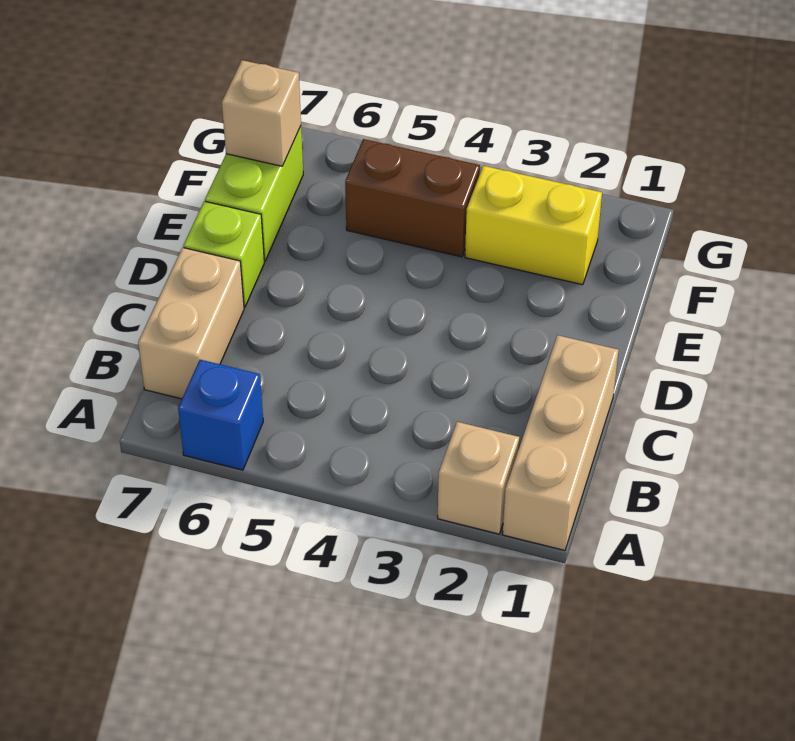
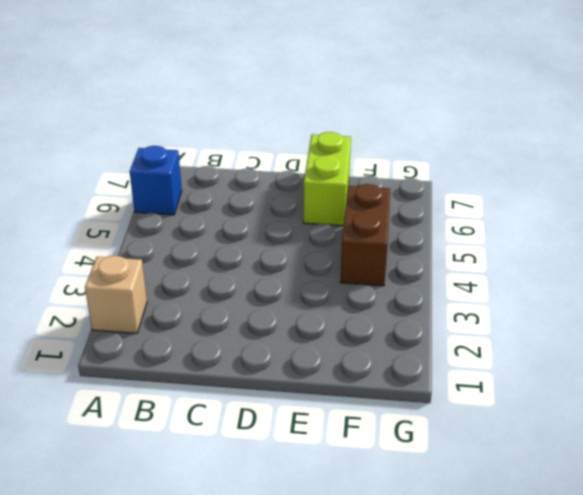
lime 1x2 brick [303,132,351,226] -> lime 1x2 brick turned to [205,126,303,261]
none -> tan 1x3 brick [503,335,618,550]
none -> tan 1x2 brick [138,248,244,399]

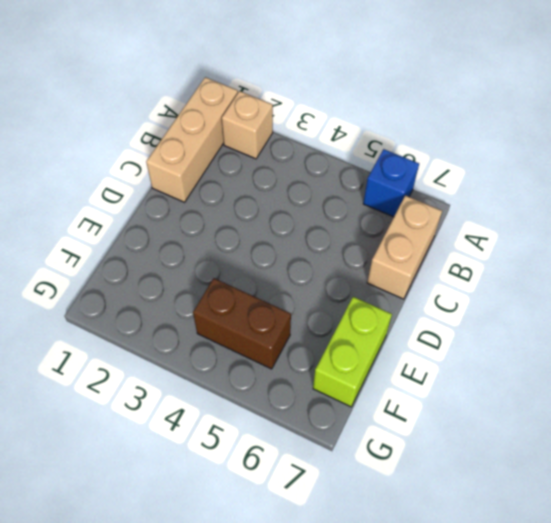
none -> lime 1x1 brick [183,201,264,307]
none -> yellow 1x2 brick [465,166,602,285]

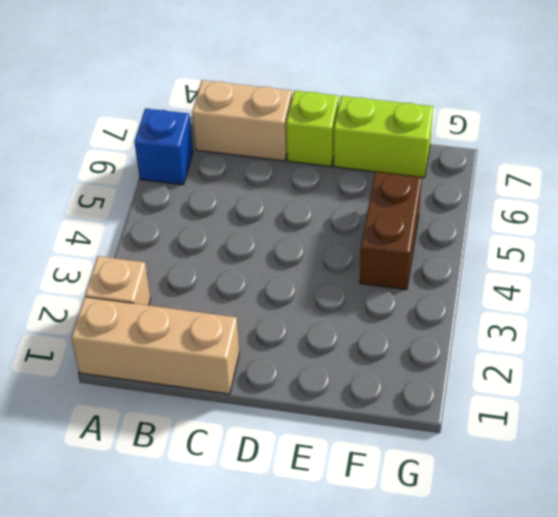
none -> yellow 1x2 brick [465,166,602,285]
none -> tan 1x1 brick [222,60,301,166]

